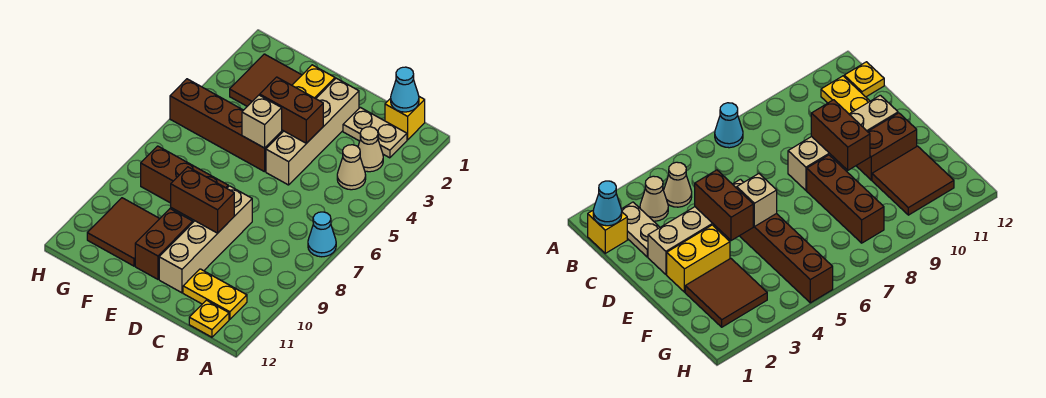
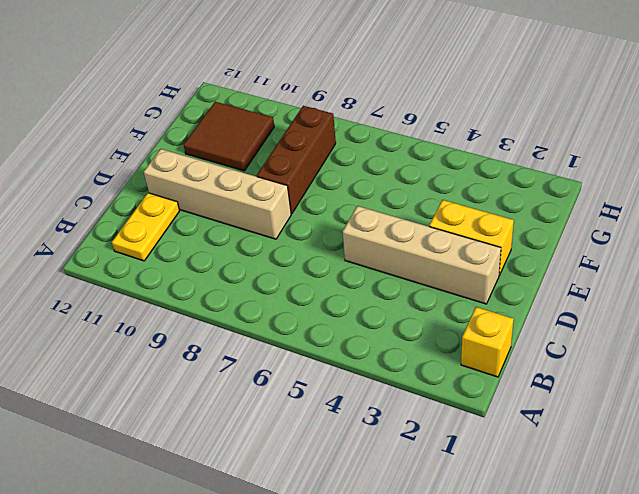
none -> cyan 1x1 cone [308,212,336,257]
none -> tan 1x2 plate [343,107,407,158]
none -> tan 1x1 cone [358,127,383,172]

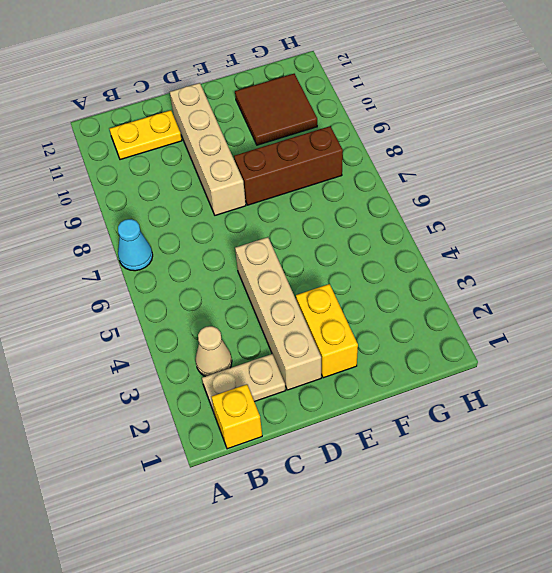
none -> tan 1x1 cone [337,145,366,190]
none -> yellow 1x1 plate [189,300,229,337]
none -> brown 1x4 brick [170,79,282,172]

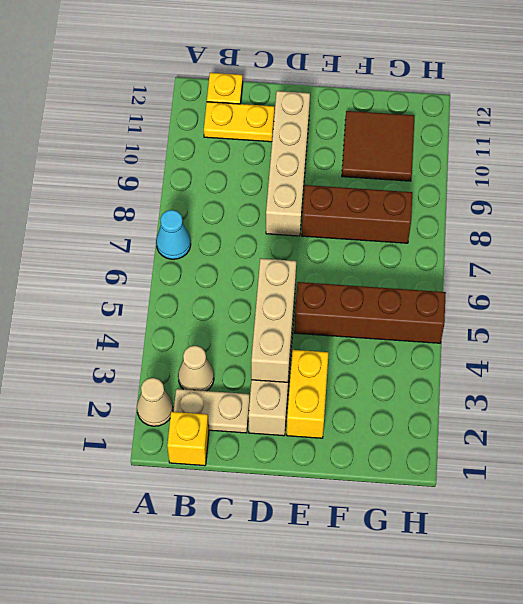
tan 1x1 cone [137,378,173,426] -> tan 1x1 cone moved to [337,145,366,190]
tan 1x3 brick [251,258,296,382] -> brown 1x2 brick [260,77,323,143]
none -> brown 1x2 brick [135,209,193,279]
none -> brown 2x2 tile [230,54,302,106]
none -> cyan 1x1 cone [391,67,419,112]

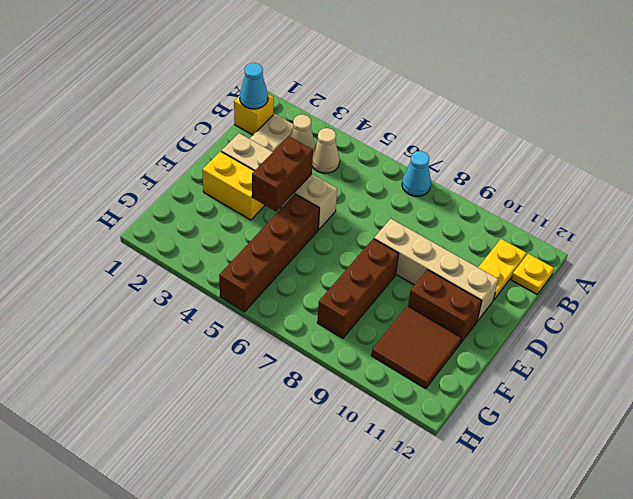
none -> brown 2x2 tile [230,54,302,106]
none -> brown 1x2 brick [171,167,234,233]
none -> tan 1x1 brick [242,95,282,148]

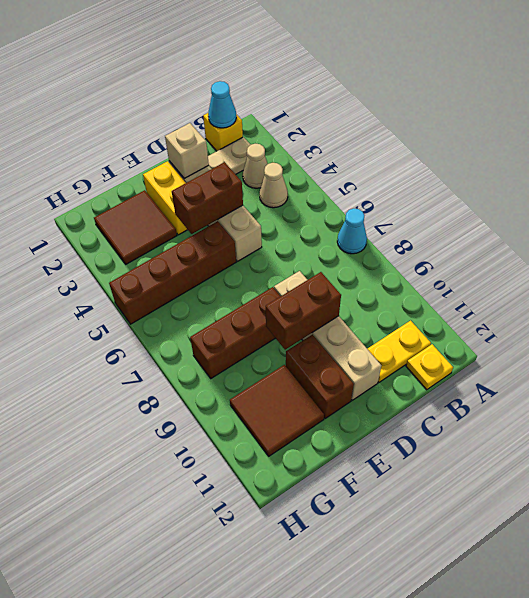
tan 1x1 brick [165,123,209,178] -> tan 1x1 brick moved to [242,95,282,148]

